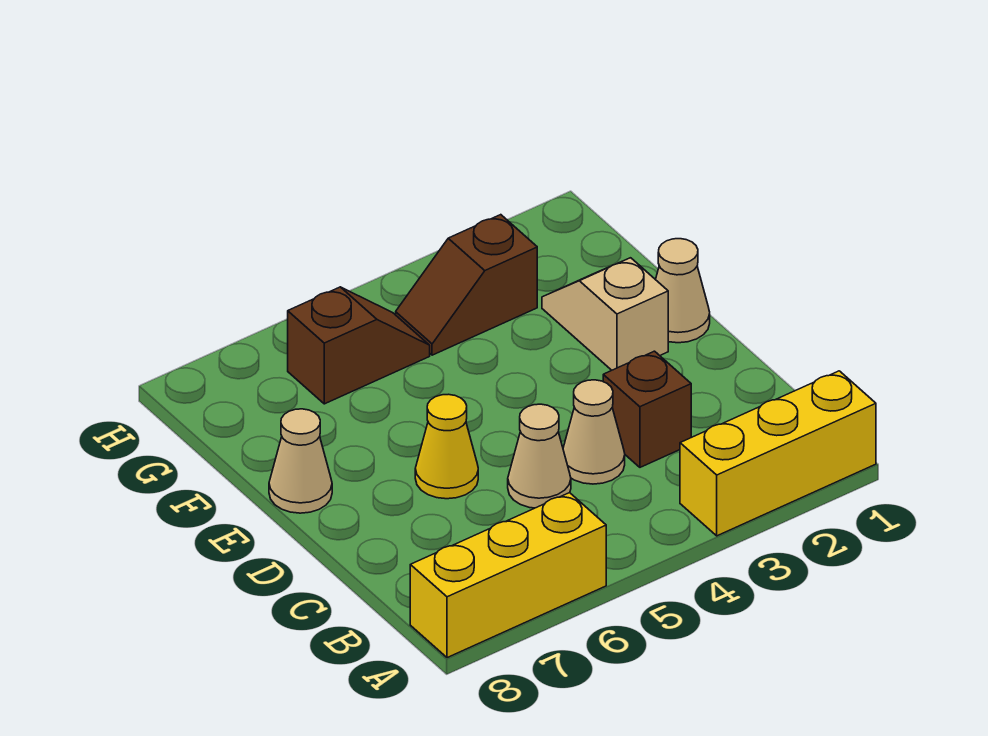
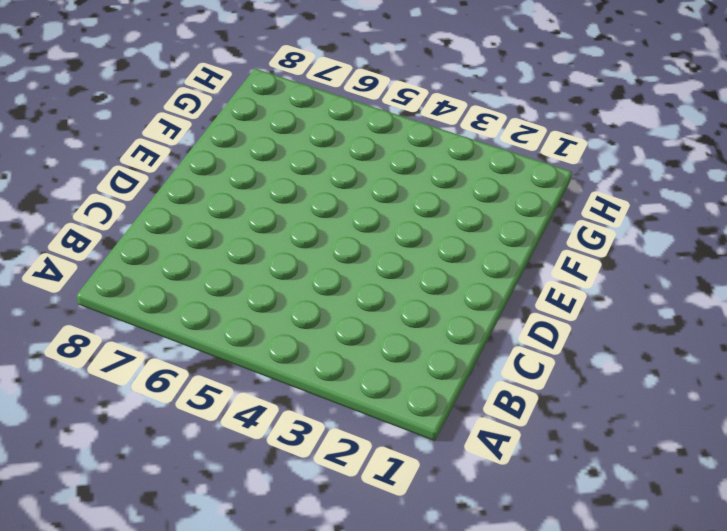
none -> yellow 1x3 brick [680,371,876,536]
none -> yellow 1x3 brick [410,493,606,658]

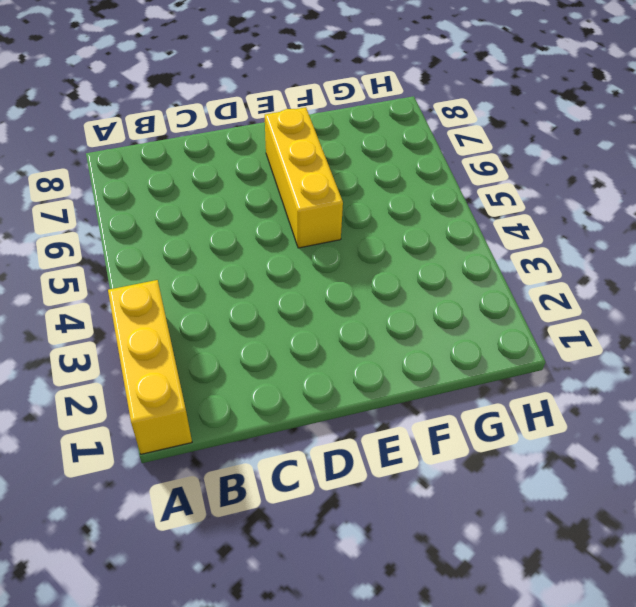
yellow 1x3 brick [265,107,343,248] -> yellow 1x3 brick moved to [410,493,606,658]
none -> brown 1x1 brick [603,351,691,467]
none -> tan 1x1 cone [563,380,625,484]

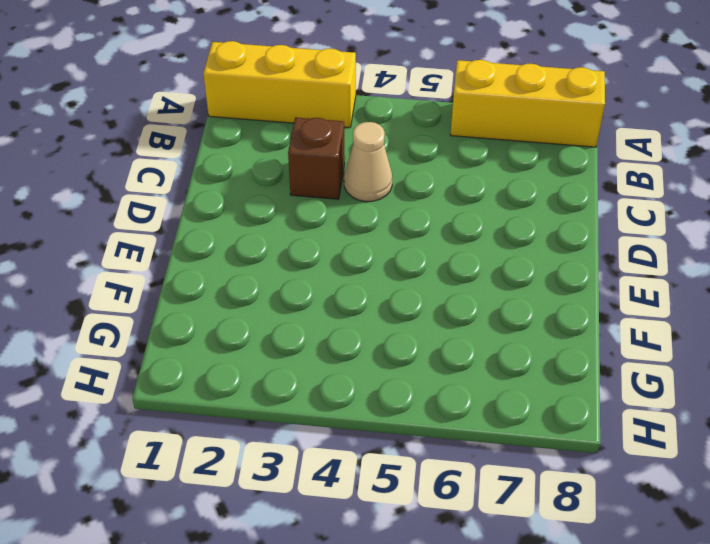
none -> tan 1x1 cone [508,404,571,508]
none -> yellow 1x1 cone [415,394,478,499]

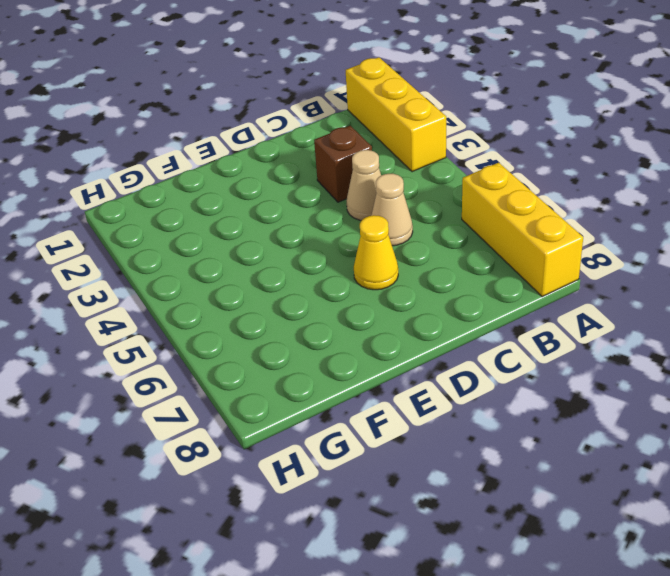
none -> tan 1x1 cone [656,239,710,343]
none -> tan 1x2 slope [542,258,668,370]

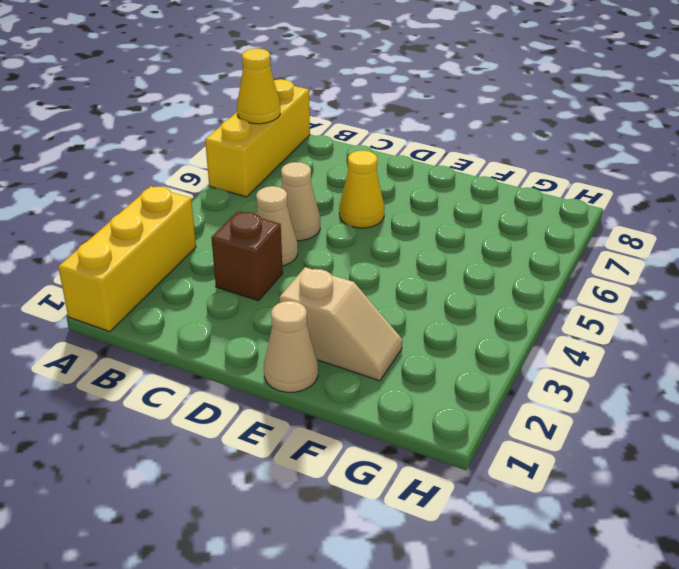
yellow 1x1 cone [237,48,280,124] -> none
none -> tan 1x1 cone [269,409,332,513]
none -> brown 1x2 slope [396,215,537,355]

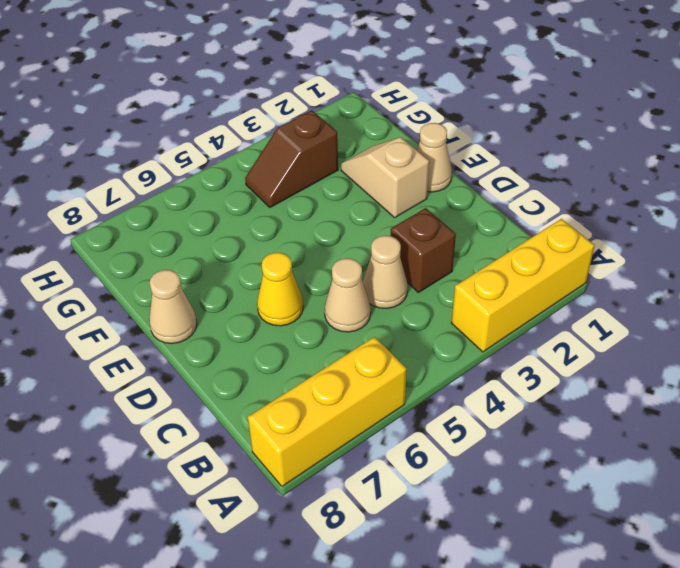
none -> brown 1x2 slope [288,287,430,404]

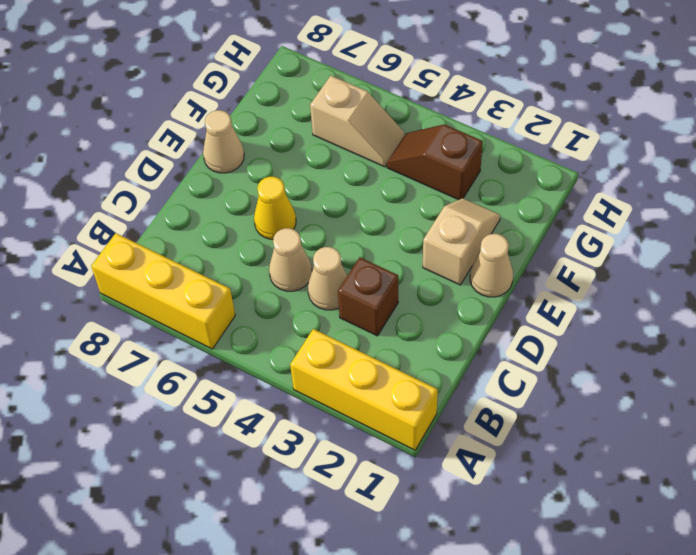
tan 1x2 slope [310,76,404,167] -> brown 1x2 slope [288,287,430,404]

